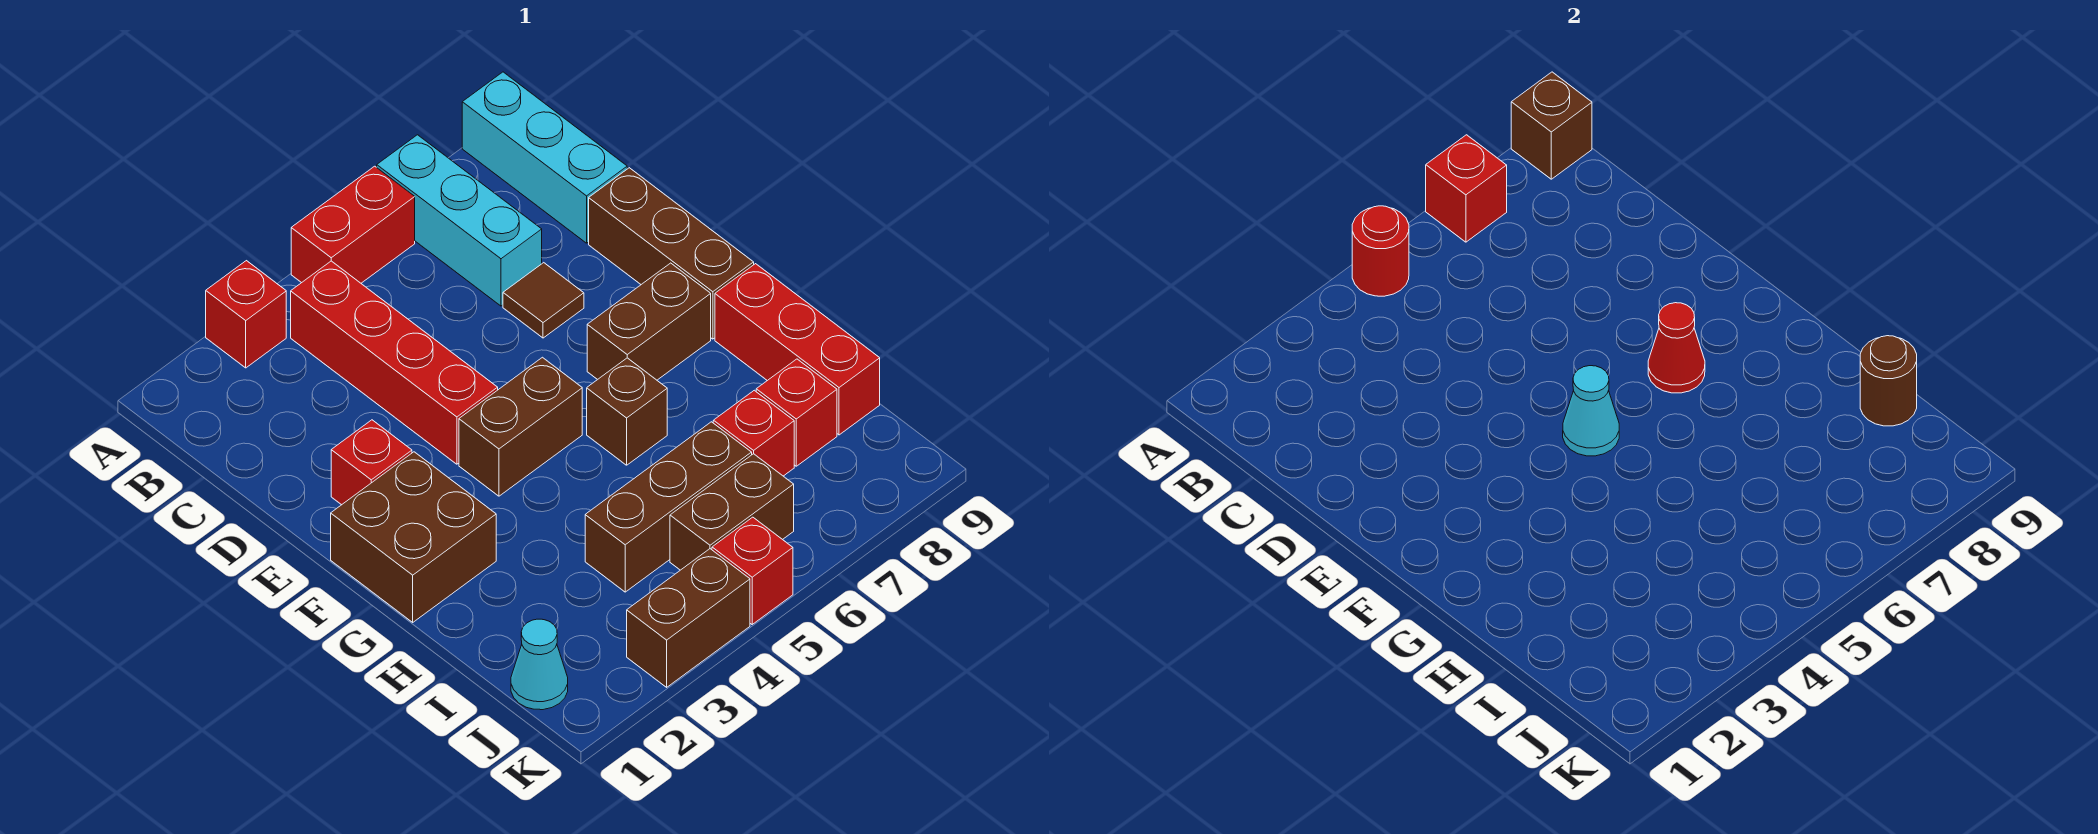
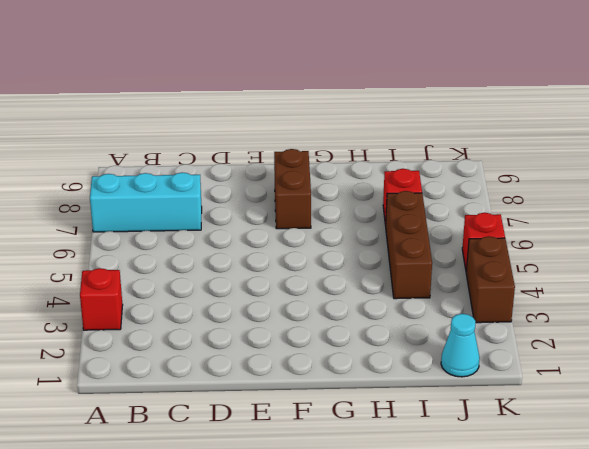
none -> red 1x2 brick [291,166,415,283]
none -> cyan 1x3 brick [462,72,627,243]
none -> red 1x4 brick [291,261,498,464]

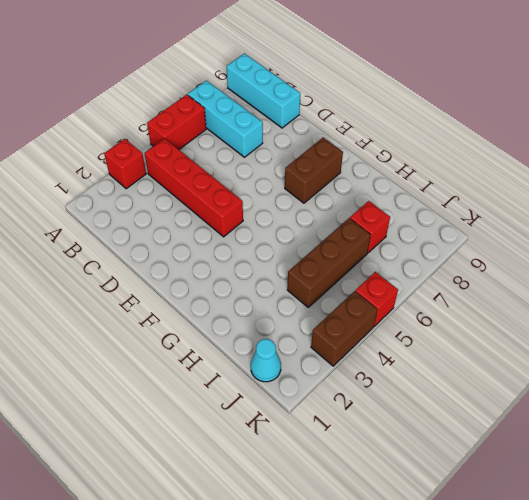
none -> brown 1x1 tile [503,263,584,338]
none -> brown 1x3 brick [589,168,754,339]
none -> red 1x1 brick [331,420,412,505]

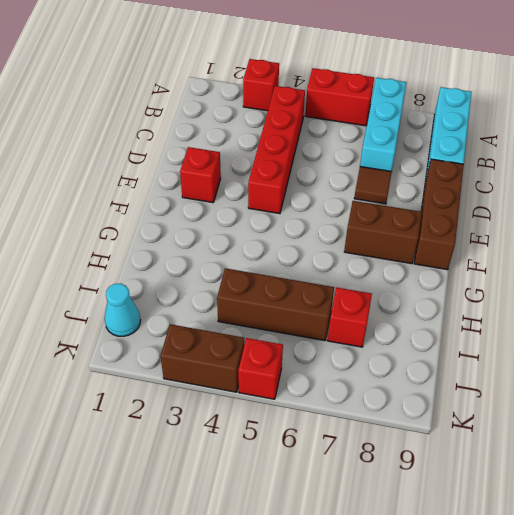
none -> brown 2x2 brick [331,452,496,622]
none -> brown 1x2 brick [459,357,582,496]
none -> brown 1x1 brick [587,358,667,465]

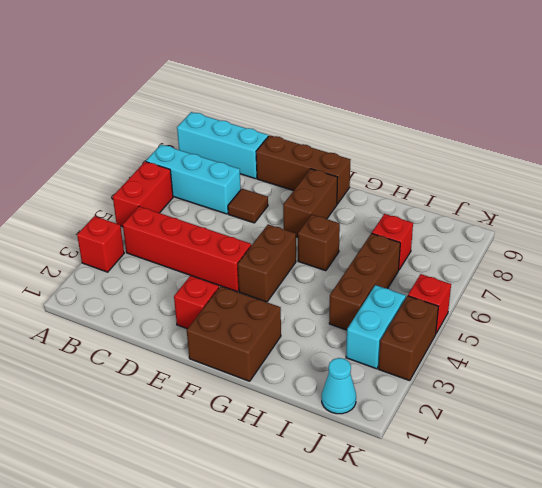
cyan 1x2 brick [346,285,406,369] -> none
none -> red 1x3 brick [715,264,880,435]
none -> red 1x1 brick [756,359,837,466]
none -> brown 1x2 brick [670,454,794,570]

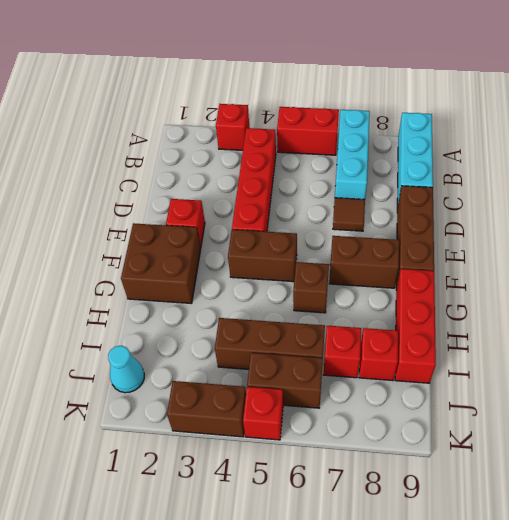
none -> red 1x1 round brick [1352,206,1409,296]
none -> red 1x1 brick [1426,135,1507,242]
none -> brown 1x1 brick [1511,72,1592,179]

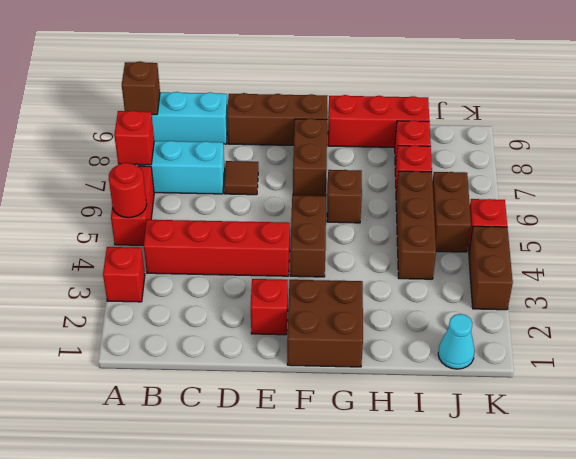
none -> cyan 1x1 cone [1563,366,1619,456]
none -> red 1x1 cone [1648,303,1705,393]
none -> brown 1x1 round brick [1860,336,1917,426]

